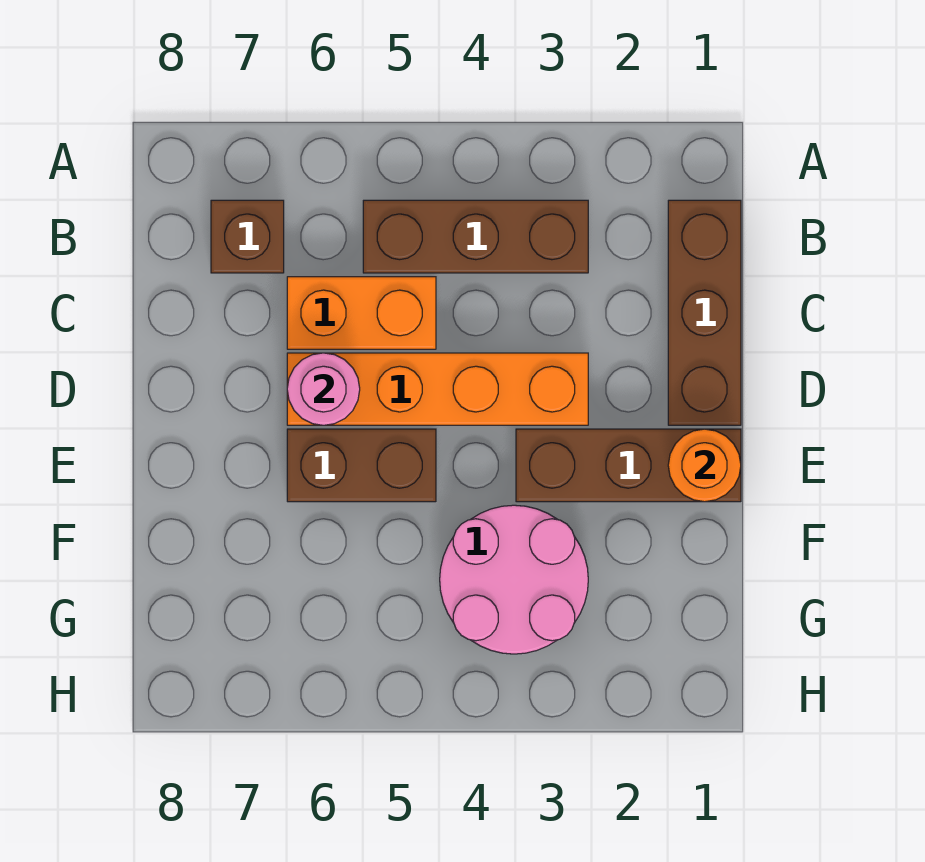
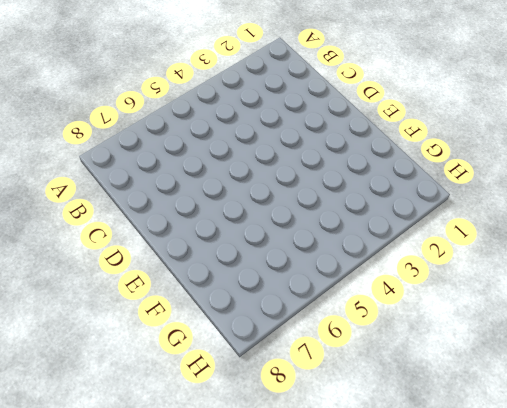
none -> brown 1x3 brick [668,200,741,425]
none -> brown 1x3 brick [363,200,588,273]

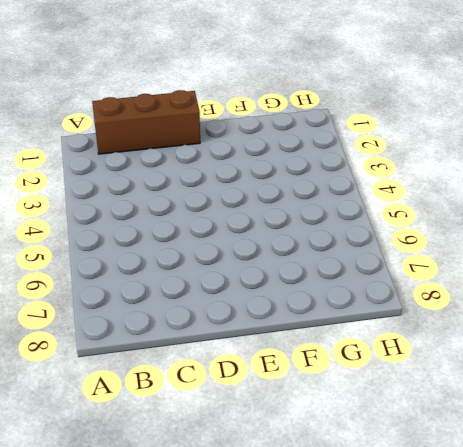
none -> brown 1x3 brick [363,200,588,273]
none -> brown 1x1 brick [211,200,284,273]

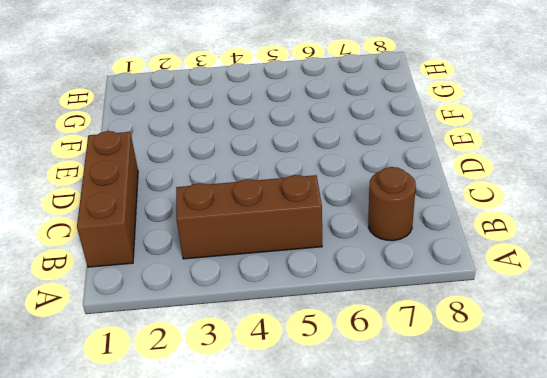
brown 1x1 round brick [368,167,416,241] -> brown 1x1 brick [211,200,284,273]
none -> orange 1x2 brick [287,277,436,349]
none -> orange 1x4 brick [287,353,588,425]

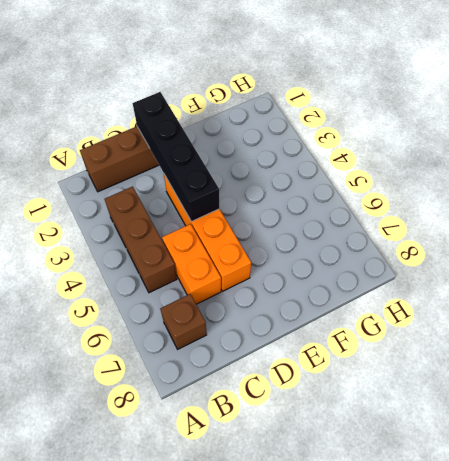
black 1x4 brick [133,92,219,221] -> none
none -> brown 1x3 brick [516,429,741,502]
none -> brown 1x2 brick [287,429,436,502]

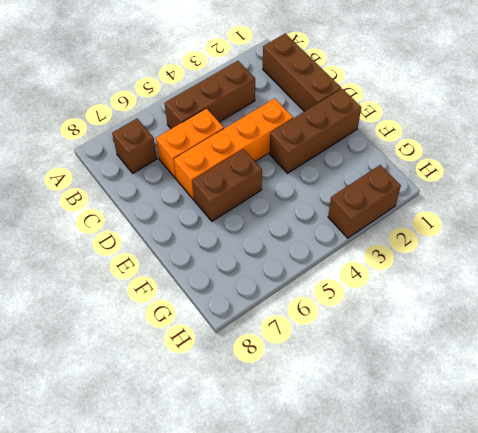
brown 1x2 brick [328,165,401,238] -> none
none -> pink 2x2 round brick [440,505,588,654]
none -> pink 1x1 round brick [287,353,360,425]

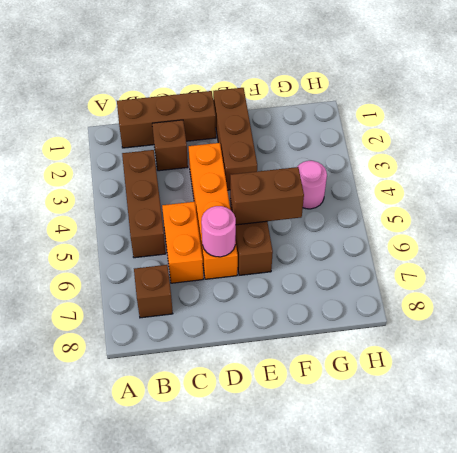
brown 1x1 brick [152,120,188,171] -> none
brown 1x2 brick [230,167,304,225] -> none
pink 1x1 round brick [297,161,327,209] -> pink 2x2 round brick [440,505,588,654]
none -> orange 1x1 round brick [668,429,741,502]

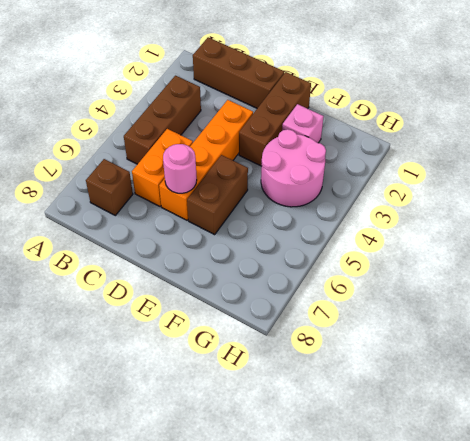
pink 1x1 brick [282,104,324,143] -> none
none -> orange 1x1 round brick [668,429,741,502]

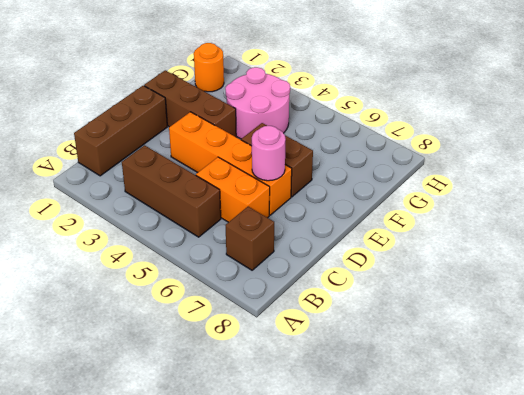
orange 1x1 round brick [194,43,224,92] -> orange 1x1 round brick moved to [668,429,741,502]

